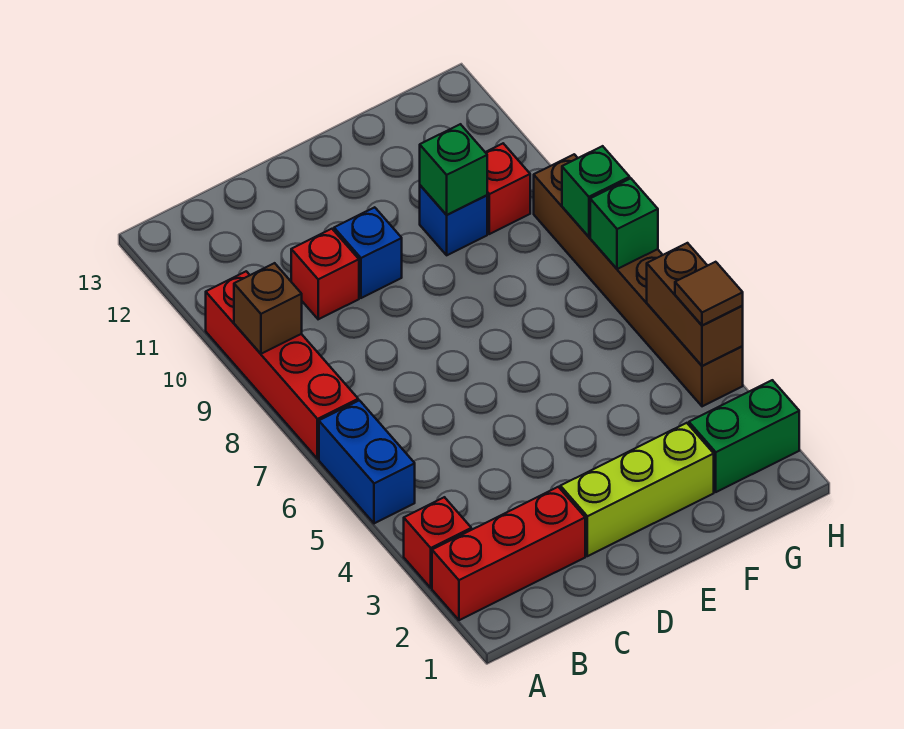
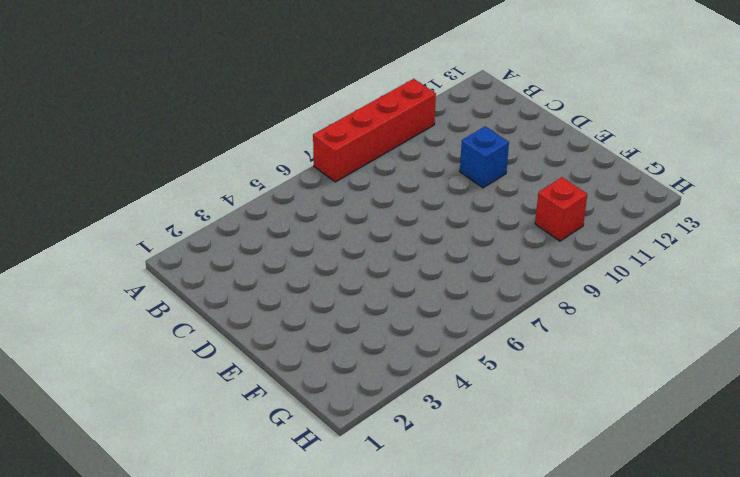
none -> red 1x3 brick [432,487,585,620]
none -> red 1x1 brick [404,497,471,588]
none -> blue 1x2 brick [319,400,415,523]

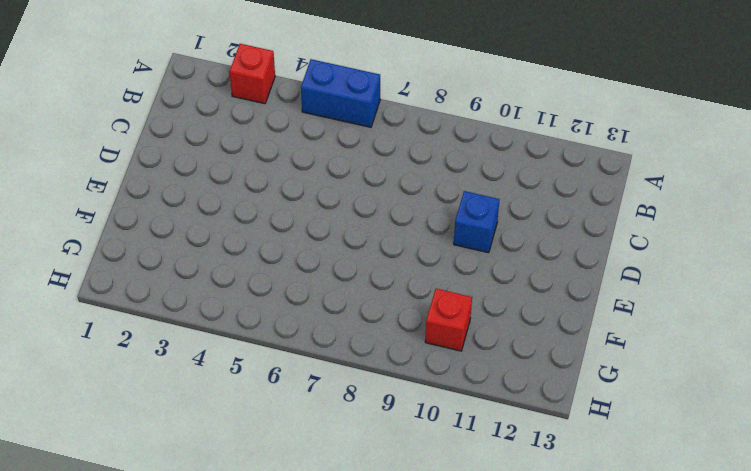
none -> red 1x3 brick [432,487,585,620]
none -> red 1x4 brick [206,271,358,459]
none -> red 1x1 brick [291,229,359,319]

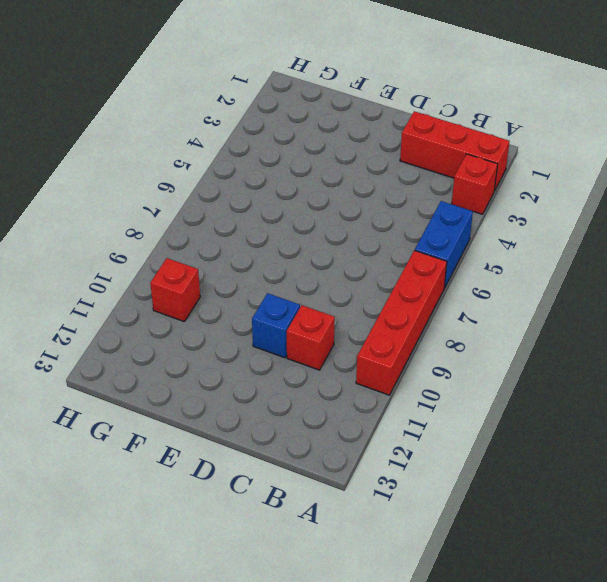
none -> lime 1x3 brick [560,423,714,556]
none -> blue 1x1 brick [420,185,487,255]
none -> green 1x2 brick [689,380,799,492]

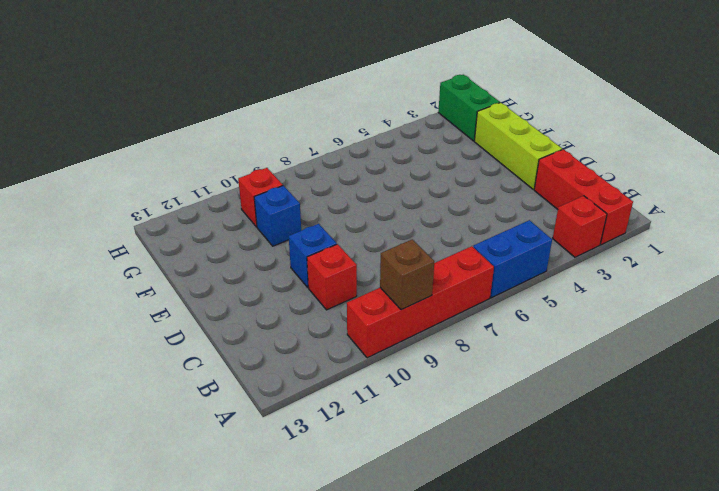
none -> brown 1x6 brick [534,154,743,406]
none -> green 1x1 brick [420,124,487,215]
none -> brown 1x2 brick [647,243,743,366]

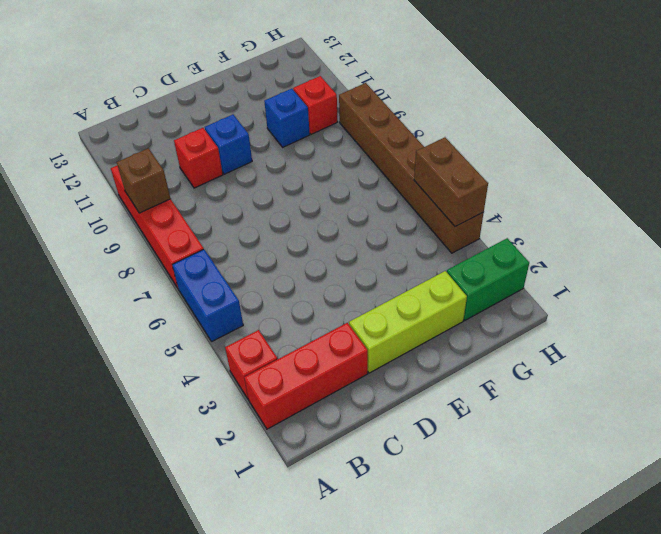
none -> green 1x1 brick [420,124,487,215]
none -> green 1x1 brick [590,178,658,269]
none -> green 1x1 brick [562,146,630,237]

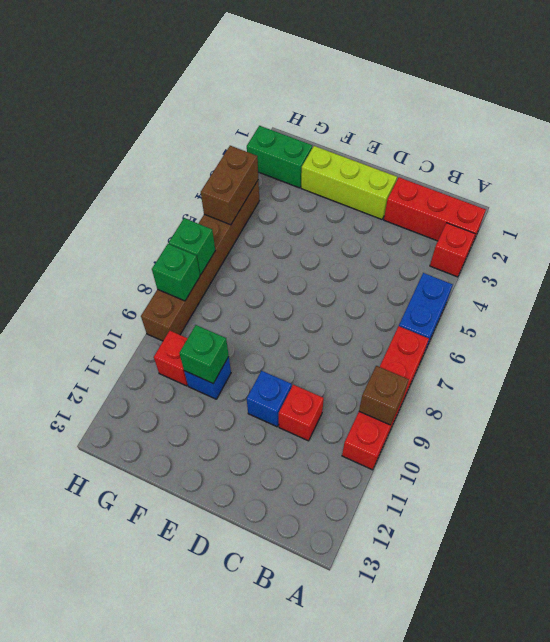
none -> brown 1x1 tile [675,262,743,326]

